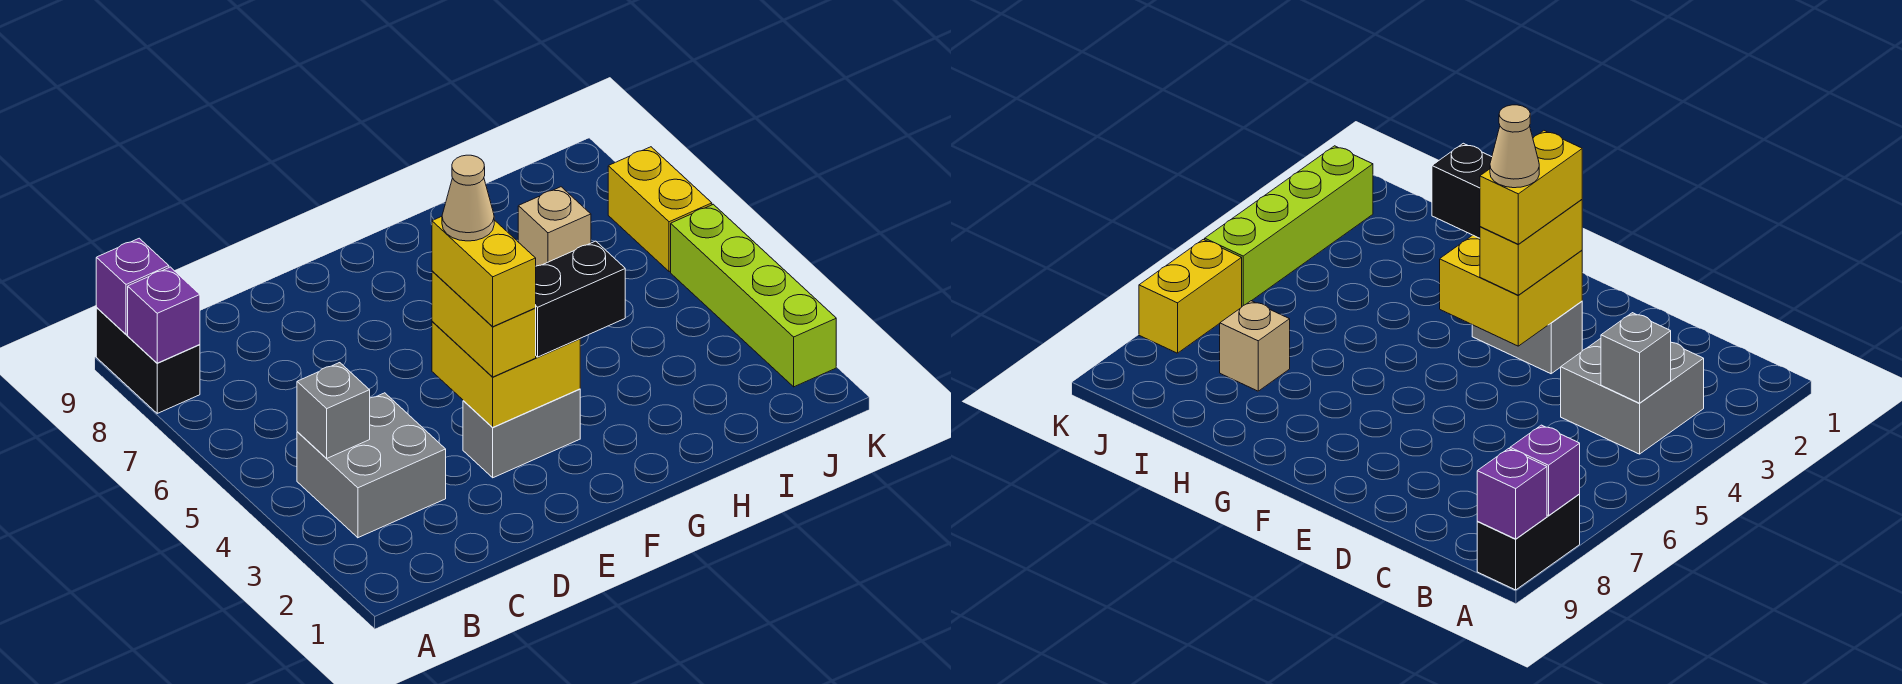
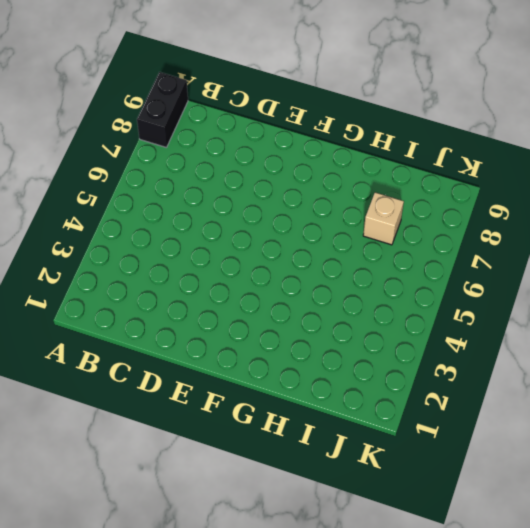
none -> grey 2x2 brick [297,393,446,538]
none -> grey 1x2 brick [463,389,580,478]
none -> lime 1x4 brick [671,204,836,387]

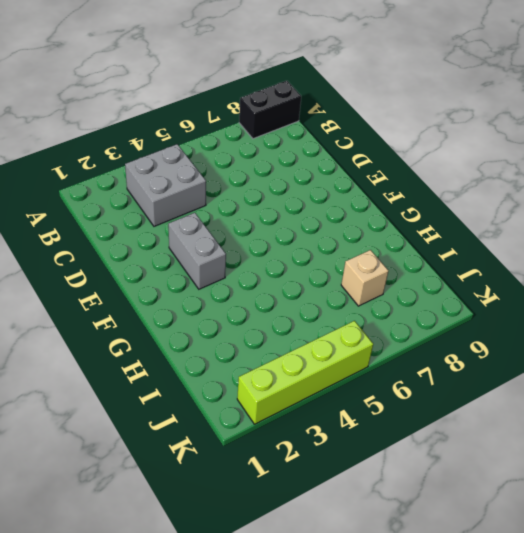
none -> yellow 1x2 brick [608,147,712,272]
none -> purple 1x1 brick [128,267,200,363]
none -> purple 1x1 brick [96,238,169,334]

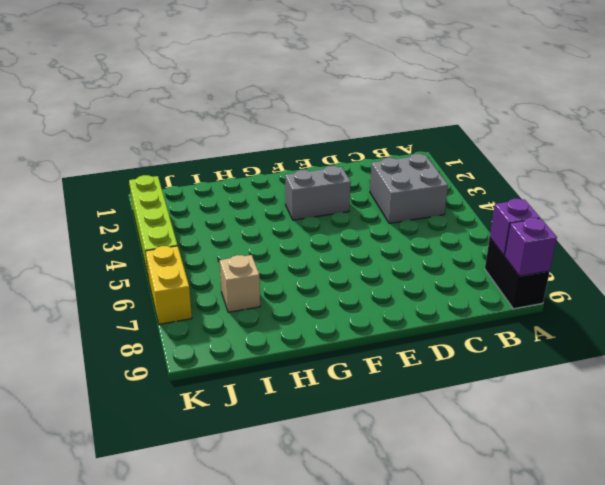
none -> grey 1x1 brick [297,363,370,458]
none -> yellow 2x2 brick [432,321,580,427]
none -> yellow 1x2 brick [432,271,536,377]

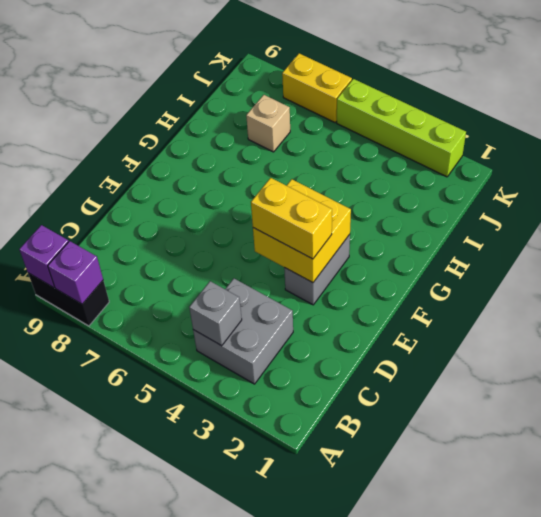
none -> black 1x2 brick [535,241,625,357]
none -> yellow 1x2 brick [432,217,536,327]
none -> tan 1x1 cone [442,155,494,241]

